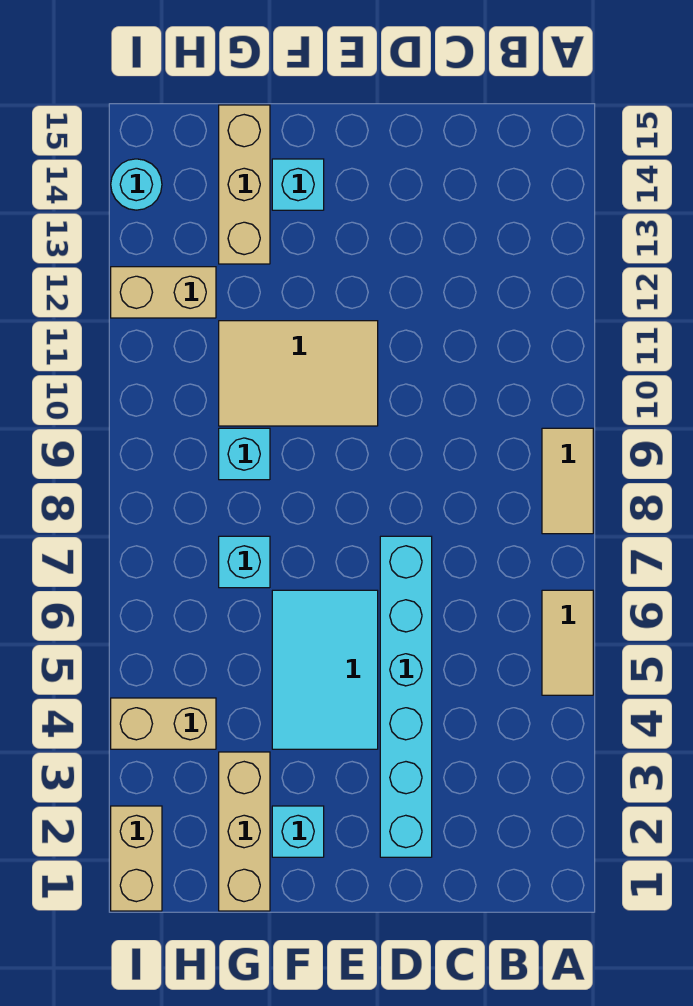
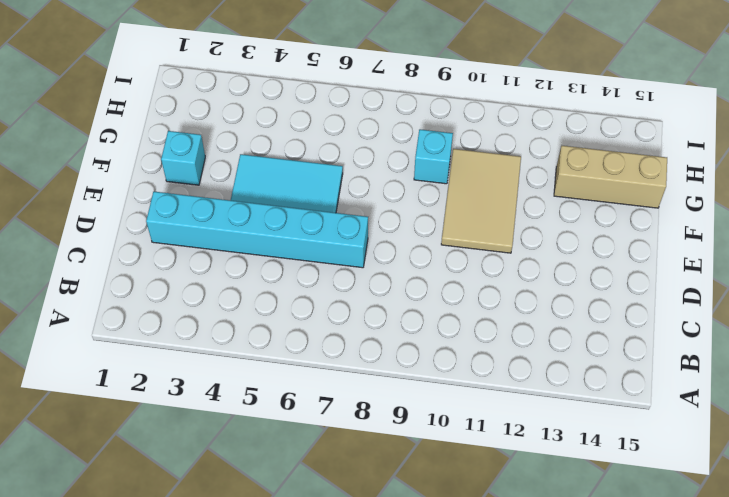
none -> tan 1x2 tile [542,590,593,695]
none -> tan 1x2 tile [542,428,593,534]
none -> cyan 1x1 brick [272,159,324,210]

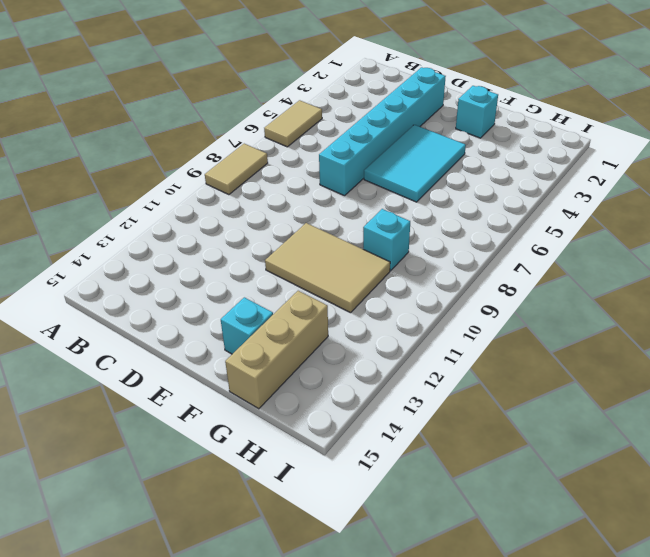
none -> tan 1x3 brick [219,752,270,911]
none -> cyan 1x1 brick [219,536,270,588]
none -> tan 1x2 brick [111,698,216,749]

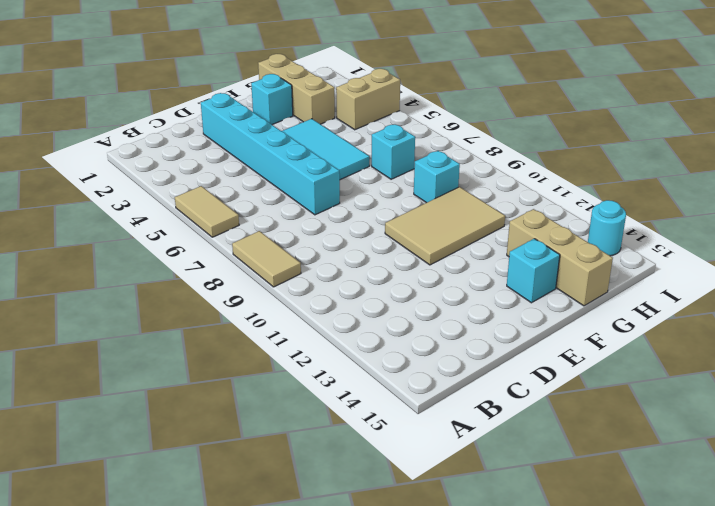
none -> tan 1x2 brick [111,267,216,318]
none -> tan 1x2 brick [111,806,162,911]

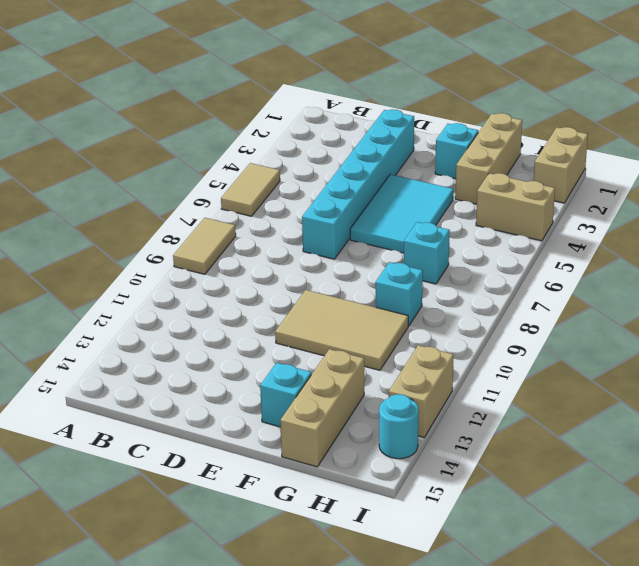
tan 1x2 brick [389,345,453,437] -> tan 1x2 brick turned to [111,267,216,318]

